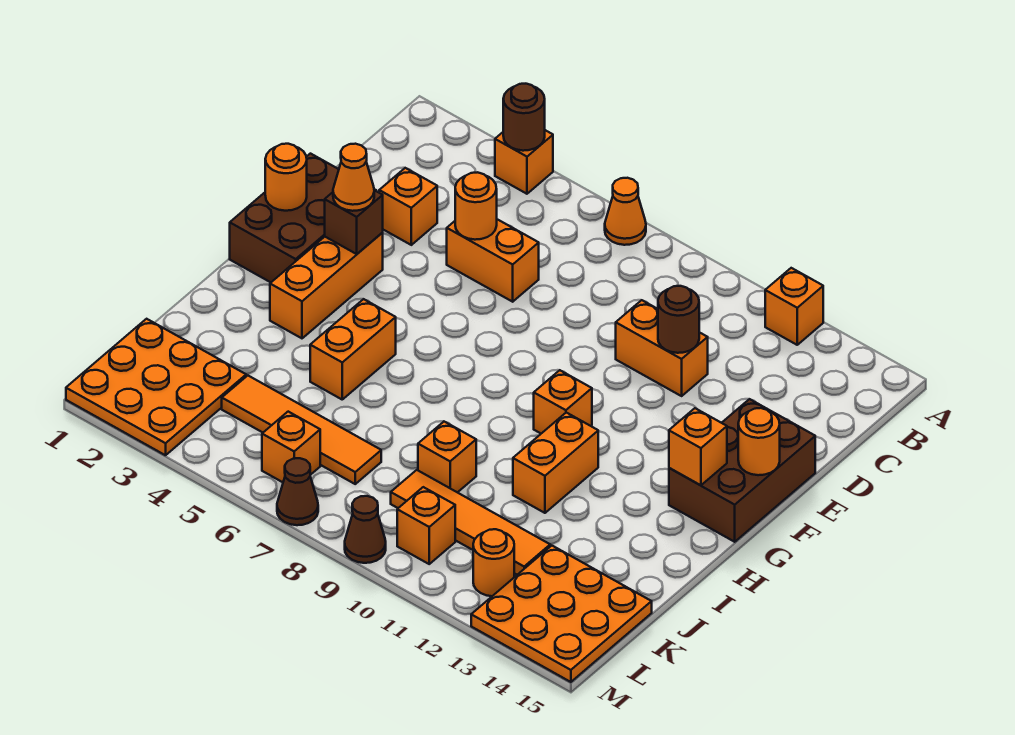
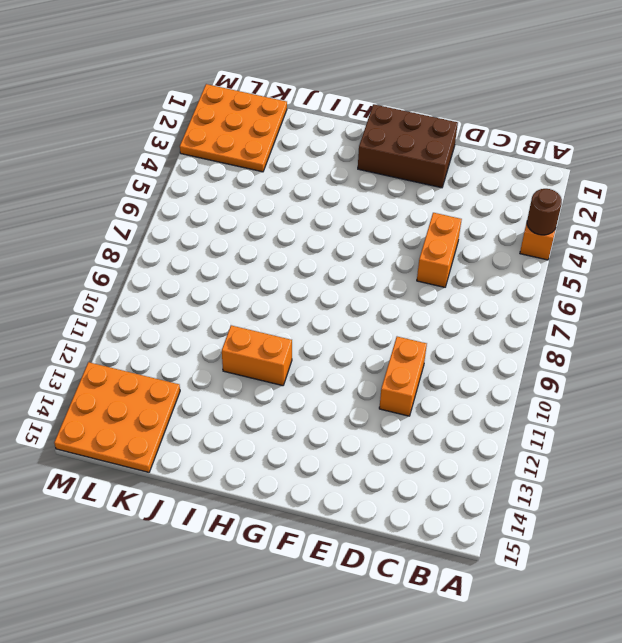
none -> orange 1x1 cone [605,178,646,245]
none -> orange 1x1 brick [765,268,823,345]
none -> orange 1x1 brick [379,168,437,245]
none -> brown 2x3 brick [669,399,815,542]

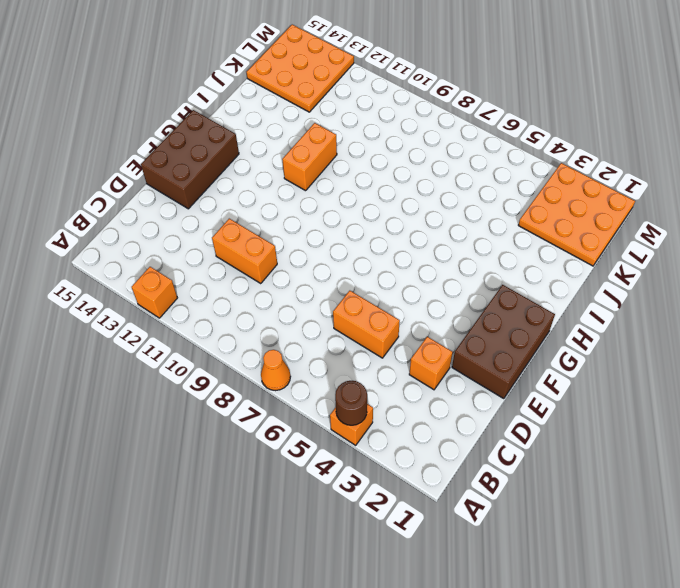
none -> orange 1x3 brick [270,233,383,338]
none -> orange 1x1 brick [534,370,592,433]
none -> orange 1x2 brick [310,299,396,399]
none -> orange 1x1 brick [418,422,476,493]

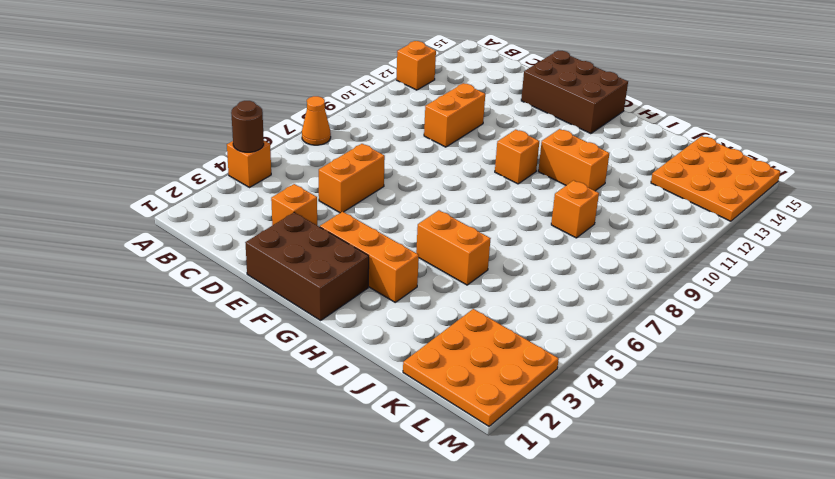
none -> orange 1x4 tile [222,376,381,484]
none -> orange 1x4 tile [391,470,550,575]
none -> orange 1x1 brick [262,412,320,482]
none -> orange 1x1 brick [397,487,455,564]

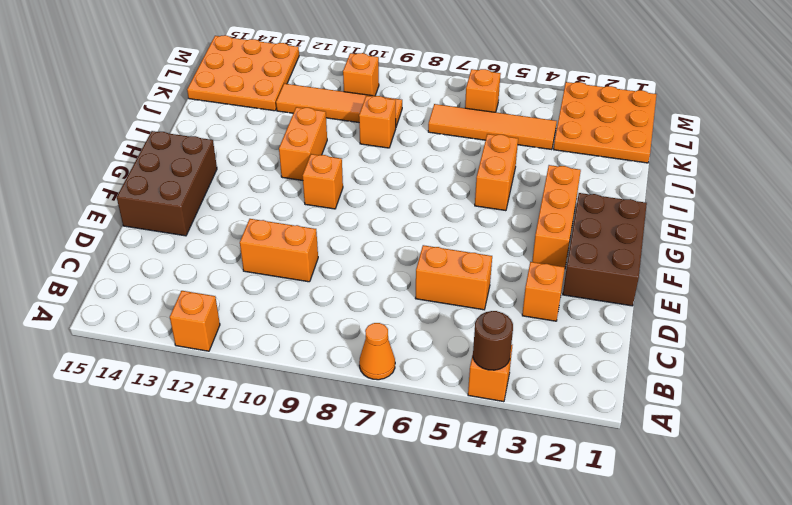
none -> orange 1x1 round brick [473,529,514,596]
none -> brown 1x1 cone [277,458,318,525]
none -> brown 1x1 cone [345,496,386,563]
none -> orange 1x1 round brick [455,172,497,240]

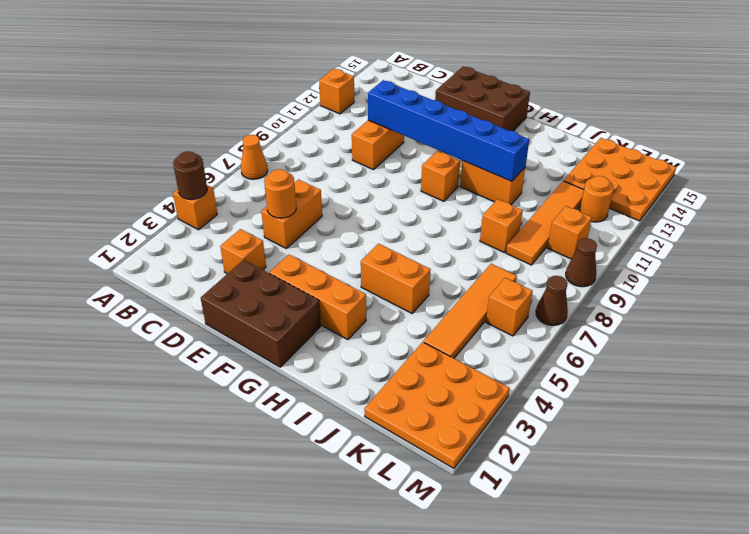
blue 1x6 brick [368,80,529,181] -> brown 1x1 round brick [658,286,699,353]
none -> orange 1x1 round brick [265,144,307,211]
none -> brown 1x1 brick [325,190,383,254]
none -> orange 1x1 round brick [738,408,780,475]
none -> orange 1x1 brick [669,408,727,485]

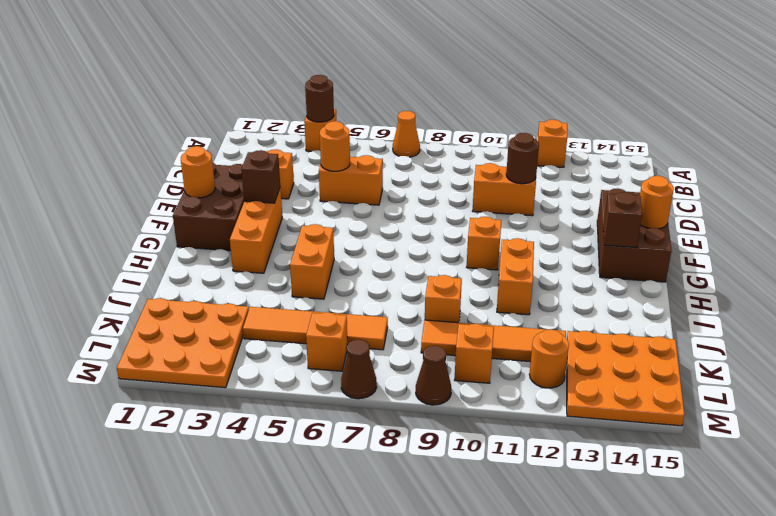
brown 1x1 brick [603,192,642,248] -> orange 1x1 brick [669,408,727,485]
none -> orange 1x1 cone [333,144,374,211]

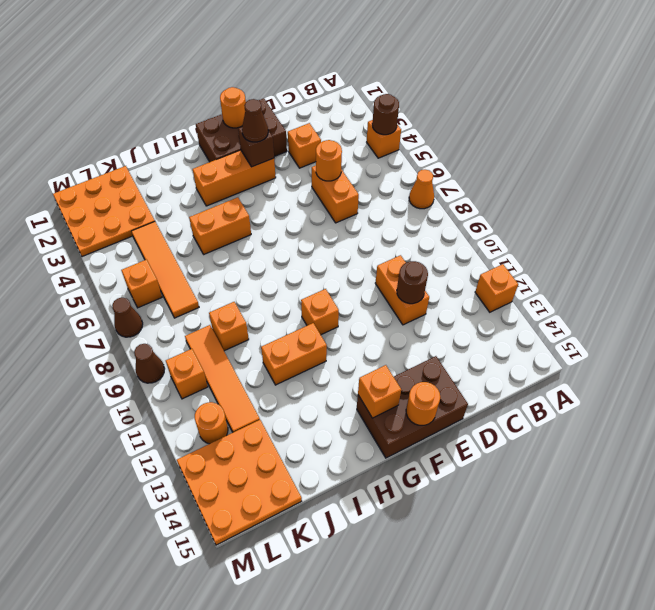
brown 1x1 cone [242,99,268,142] -> orange 1x1 cone [333,144,374,211]

